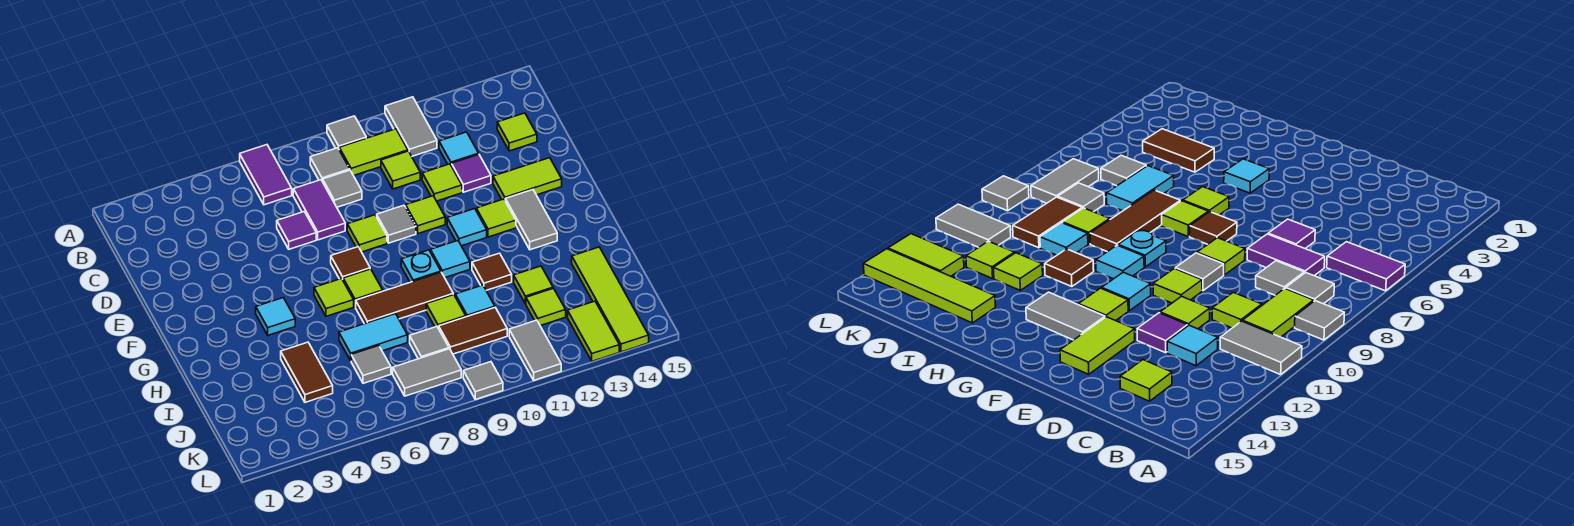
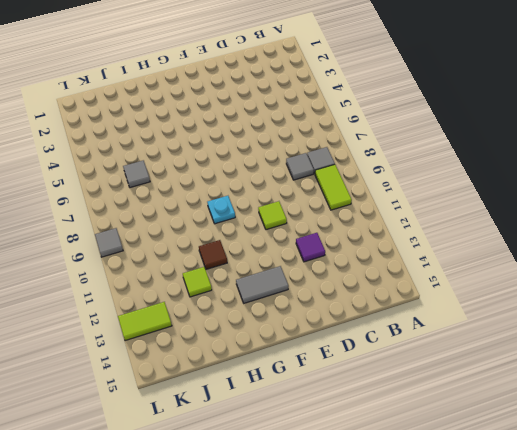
none -> purple 1x2 tile [240,145,292,205]
none -> grey 1x1 tile [327,116,366,148]
none -> grey 1x2 tile [385,97,437,156]
none -> purple 1x2 tile [293,180,345,240]

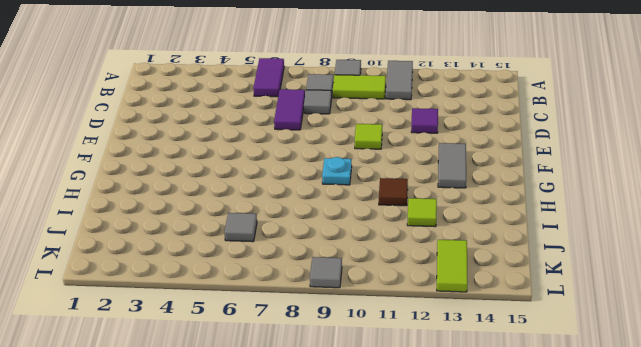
none -> lime 1x1 tile [381,151,420,189]
none -> cyan 1x1 tile [439,132,479,166]
none -> lime 1x1 tile [497,113,537,151]
none -> purple 1x1 tile [277,212,316,249]

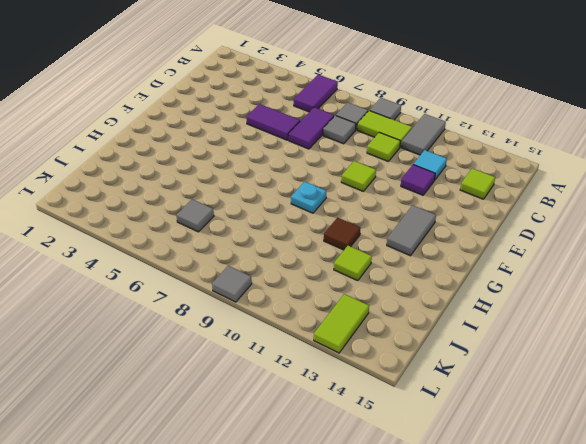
purple 1x2 tile [246,104,300,140] -> purple 1x1 tile [277,212,316,249]
none -> lime 1x1 tile [422,164,462,201]
none -> lime 1x1 tile [347,215,387,252]
none -> grey 1x1 tile [377,205,416,243]
none -> lime 1x2 tile [493,158,562,200]

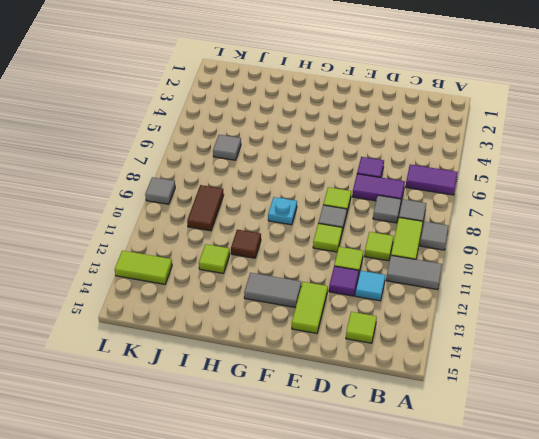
none -> brown 1x1 tile [331,247,370,279]
none -> cyan 1x1 tile [447,209,487,246]
none -> lime 1x1 tile [476,199,516,237]
none -> cyan 1x1 tile [256,298,295,335]

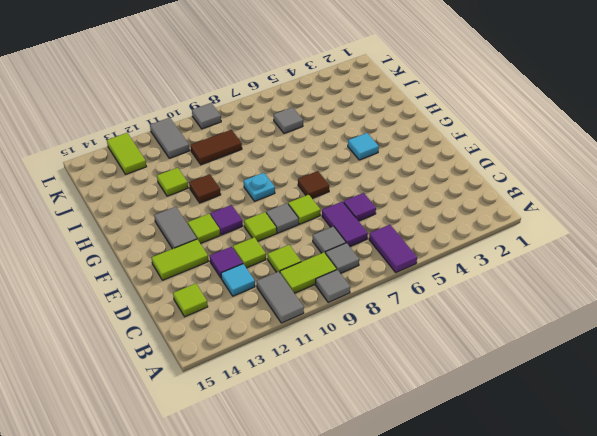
purple 1x1 tile [210,205,243,235] -> cyan 1x1 tile [447,209,487,246]
none -> lime 1x1 tile [314,279,354,316]
none -> lime 1x1 tile [343,269,383,307]
none -> cyan 1x1 tile [431,241,470,277]
none -> brown 1x3 tile [356,272,453,324]

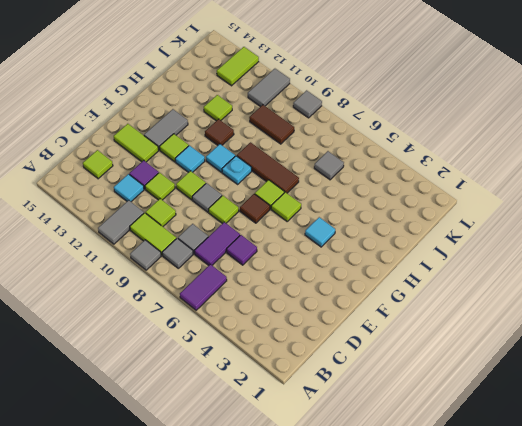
none -> brown 1x2 tile [281,342,333,402]
none -> cyan 1x2 tile [339,314,408,361]
none -> lime 1x1 tile [426,295,466,328]
none -> cyan 1x1 tile [455,285,495,317]

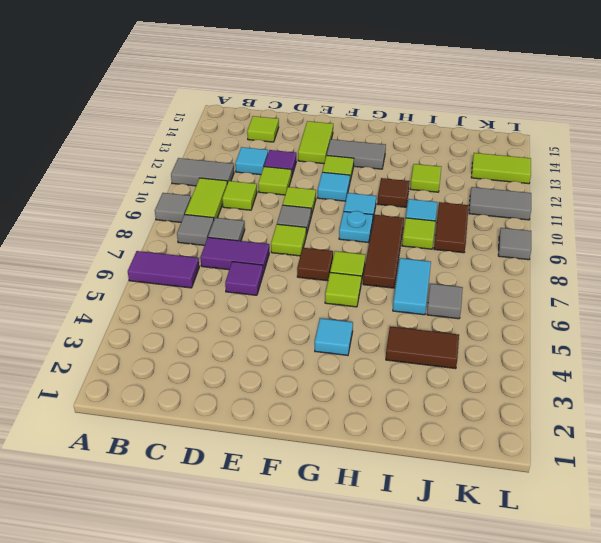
none -> lime 1x4 tile [572,247,649,352]
none -> grey 1x1 tile [410,327,449,359]
none -> lime 1x1 tile [526,288,566,326]
none -> grey 1x2 tile [393,349,461,396]

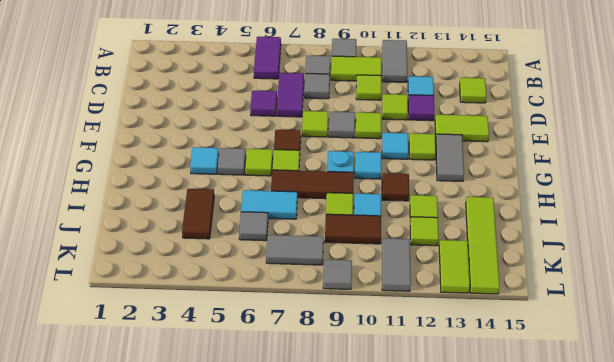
grey 1x1 tile [218,148,246,175] -> grey 1x1 tile moved to [410,327,449,359]

